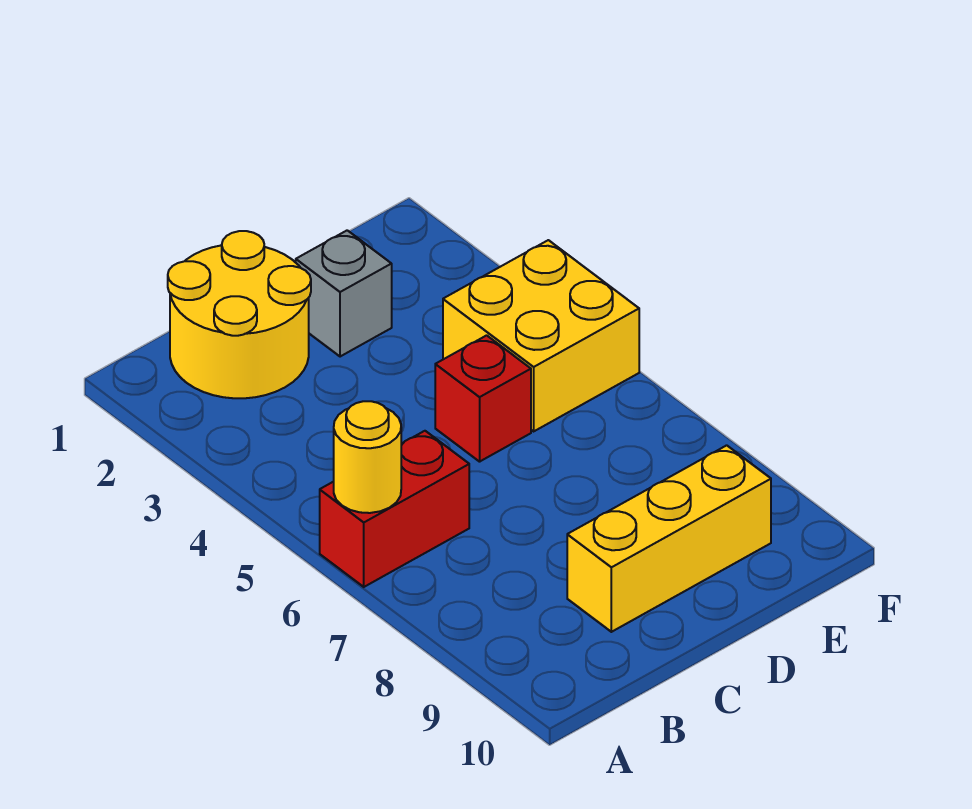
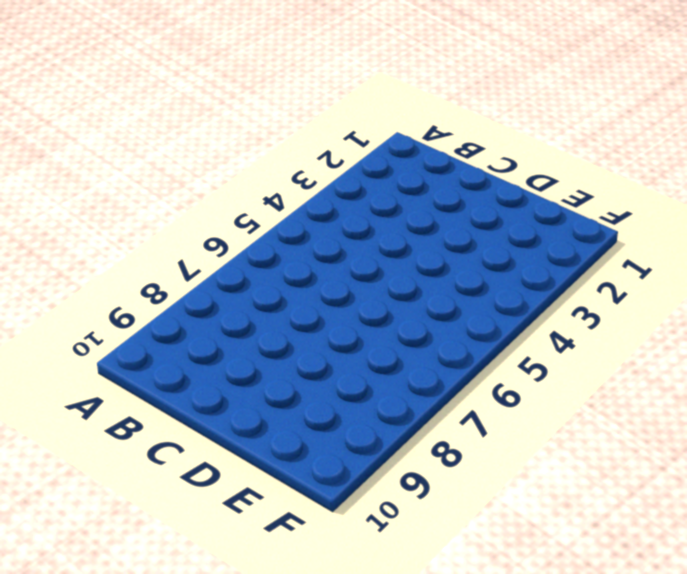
none -> red 1x2 brick [320,431,469,587]
none -> yellow 2x2 round brick [168,231,311,398]

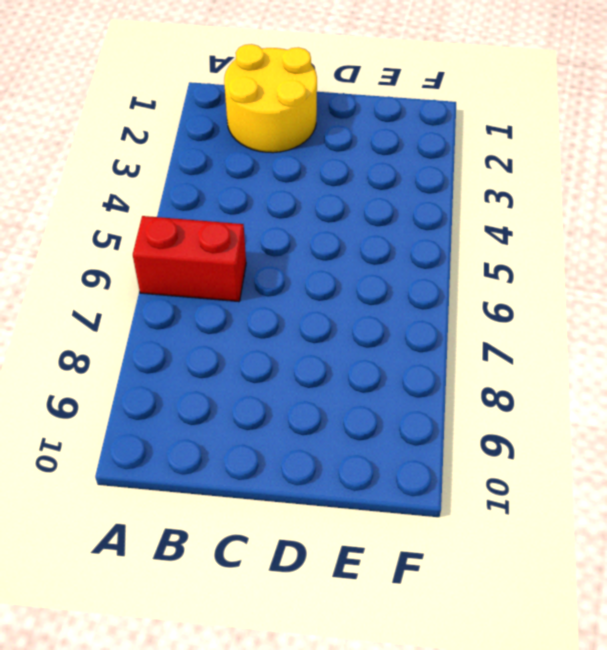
none -> yellow 1x3 brick [567,445,771,632]
none -> grey 1x1 brick [296,230,392,357]

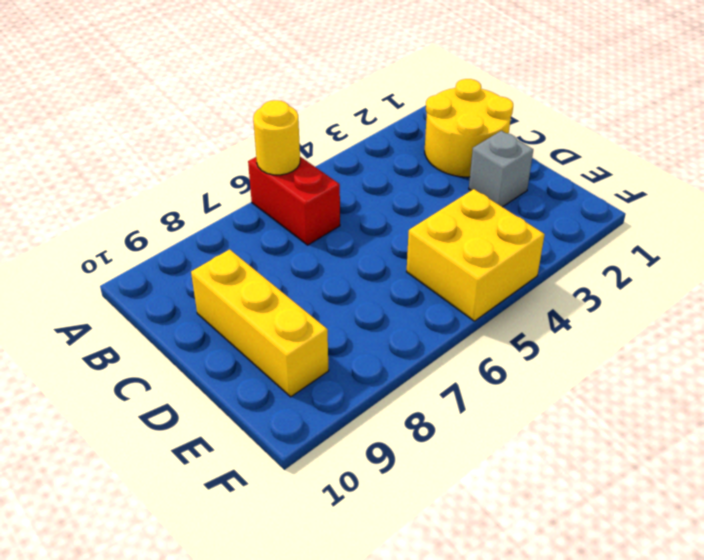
none -> red 1x1 brick [435,335,531,462]

